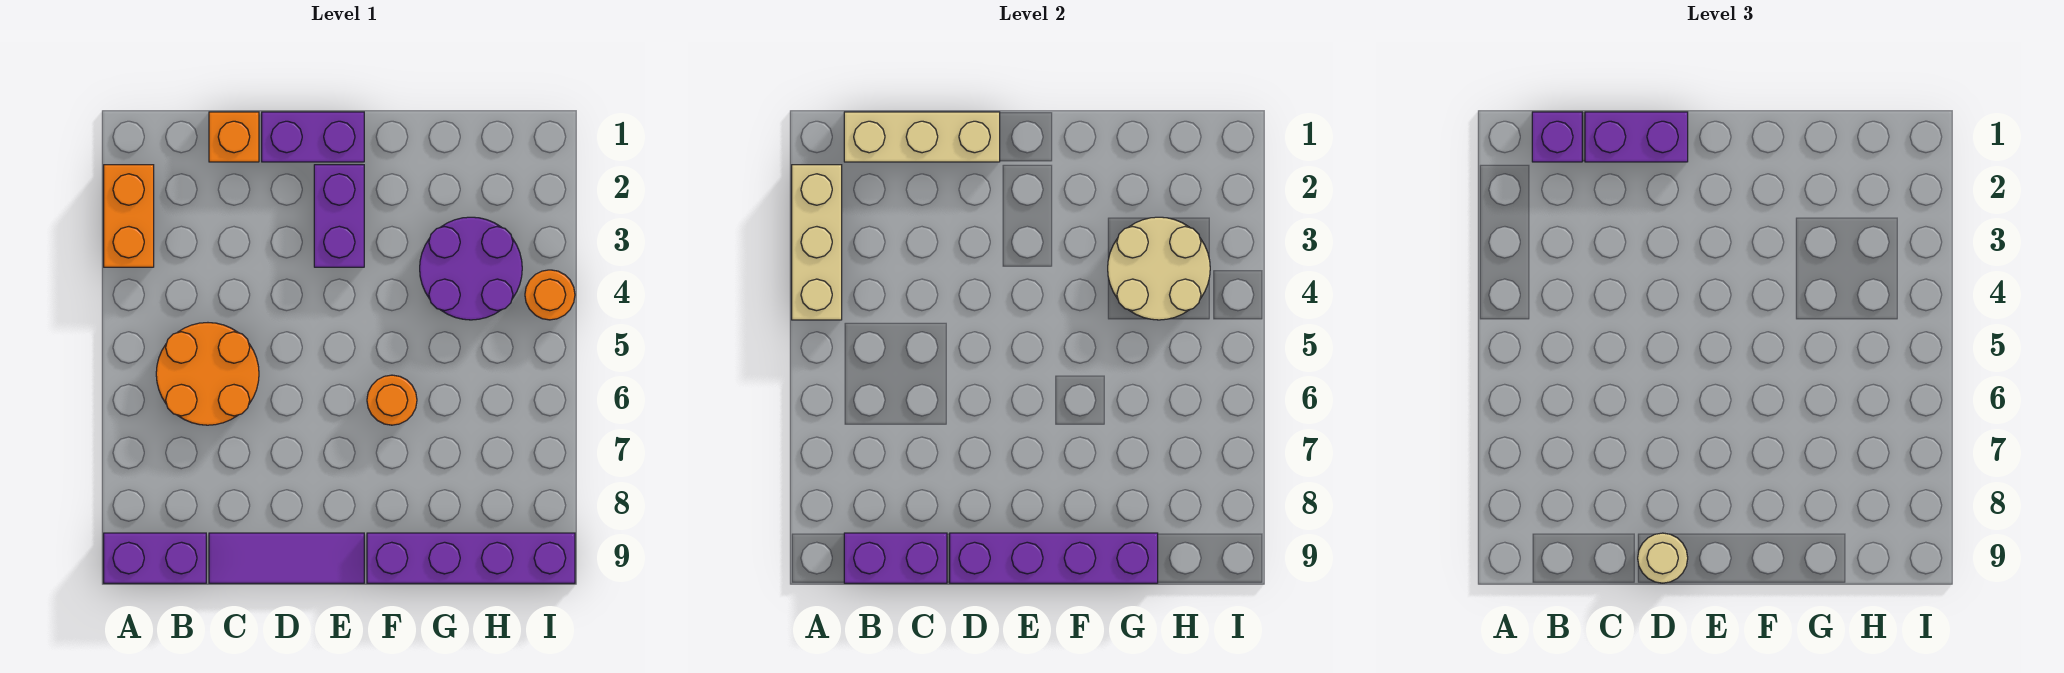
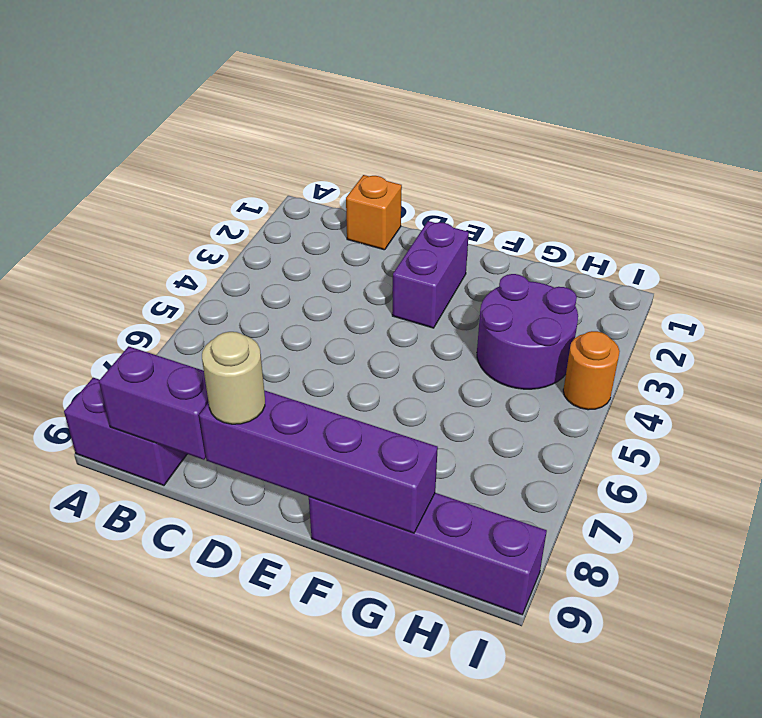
none -> orange 1x2 brick [104,165,154,267]
none -> orange 2x2 round brick [156,323,259,425]
none -> purple 1x3 tile [209,533,364,583]

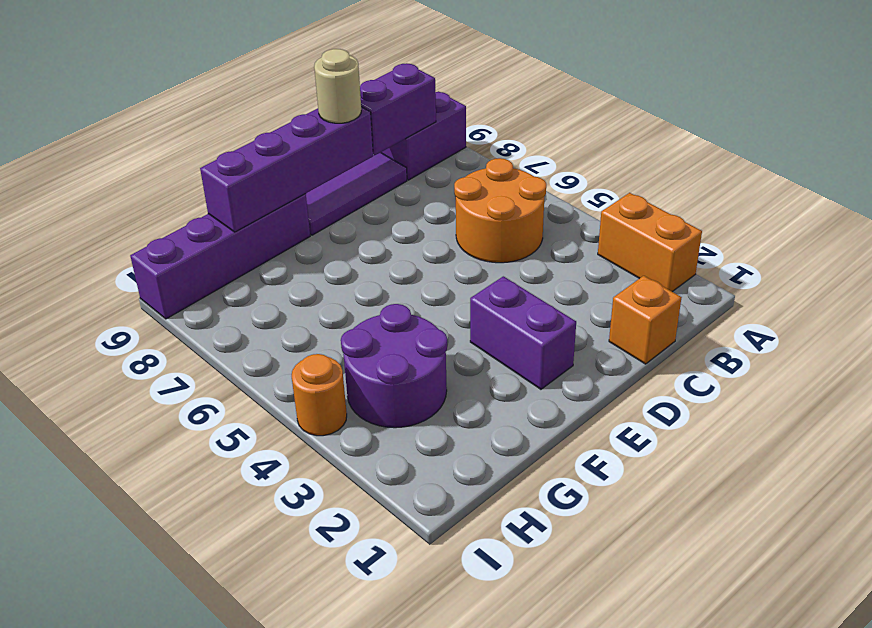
none -> purple 1x2 brick [262,112,364,162]
none -> orange 1x1 round brick [367,375,417,425]
none -> tan 1x3 brick [792,165,842,320]

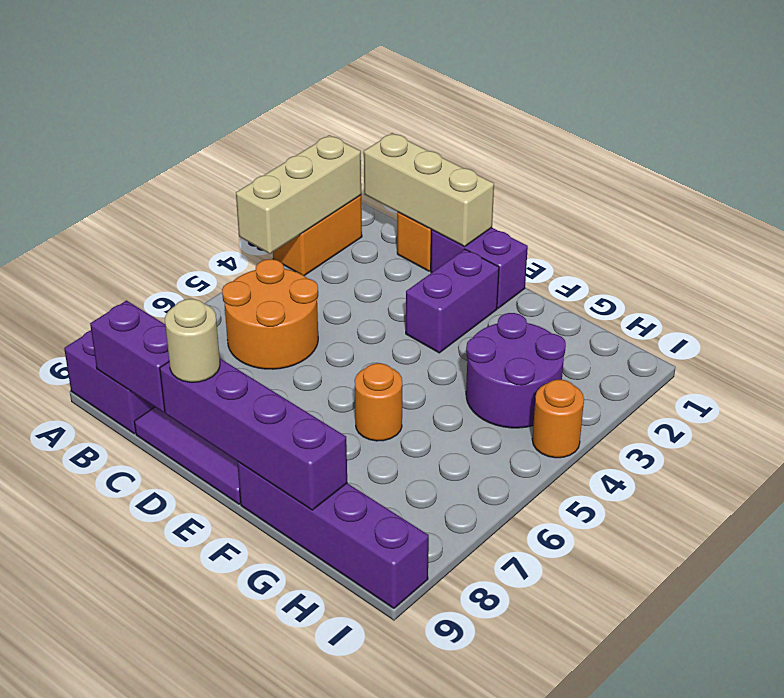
none -> tan 2x2 round brick [1108,217,1210,320]
none -> purple 1x1 brick [1532,112,1582,162]
none -> purple 1x2 brick [1585,112,1688,162]

